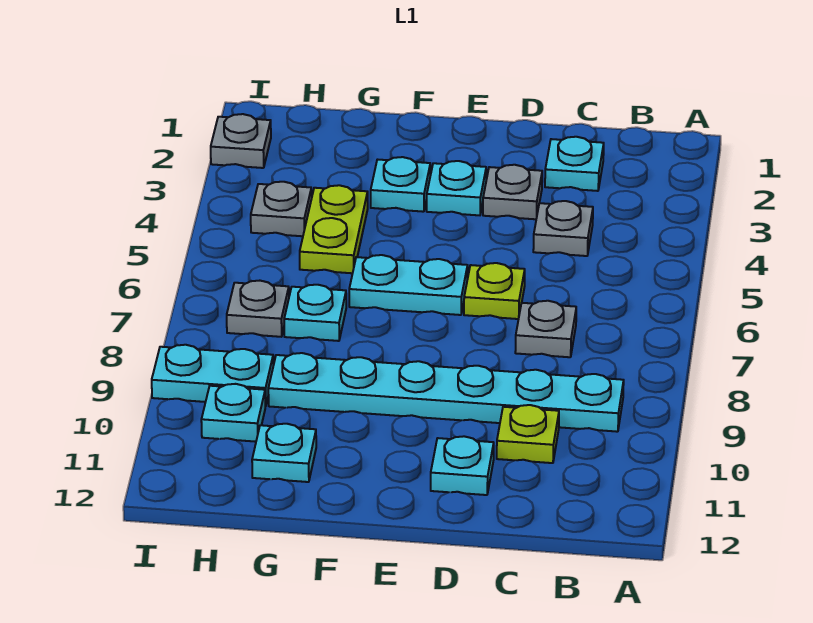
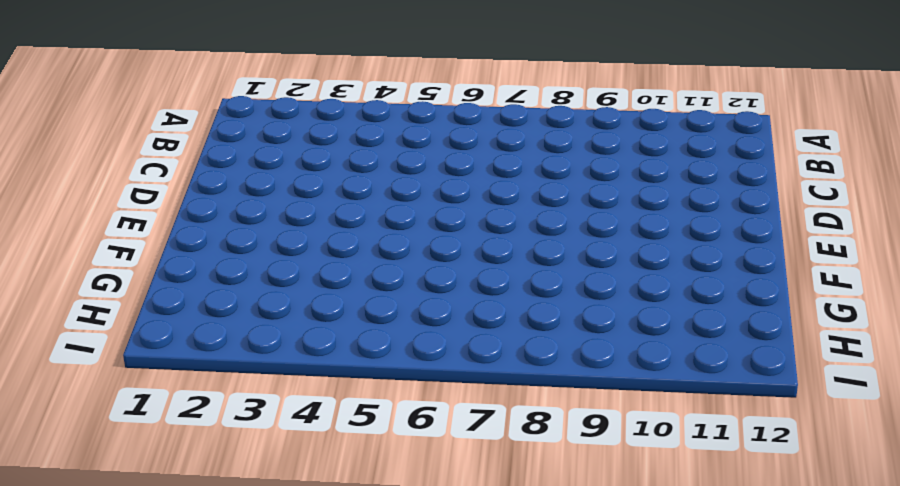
none -> cyan 1x6 plate [268,353,624,432]
none -> cyan 1x1 plate [545,137,604,191]
none -> grey 1x1 plate [533,201,593,256]

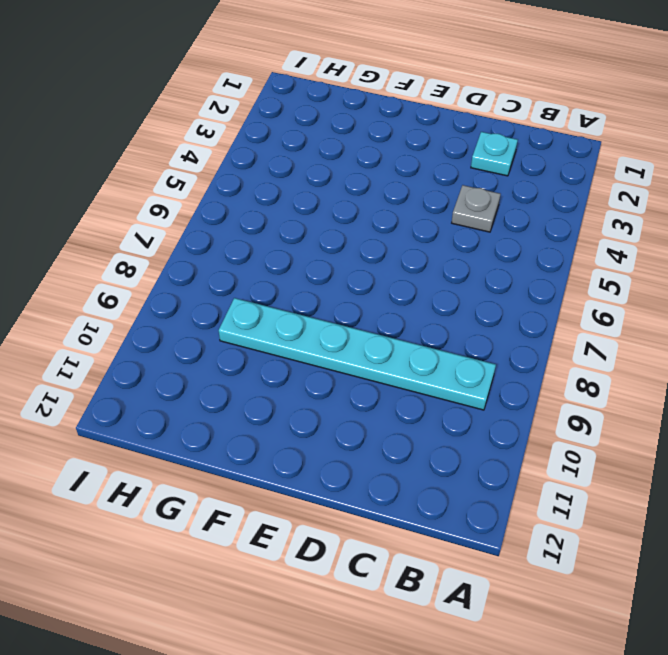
none -> grey 1x1 plate [515,301,576,357]
none -> lime 1x1 plate [497,405,559,463]
none -> grey 1x1 plate [483,165,542,219]

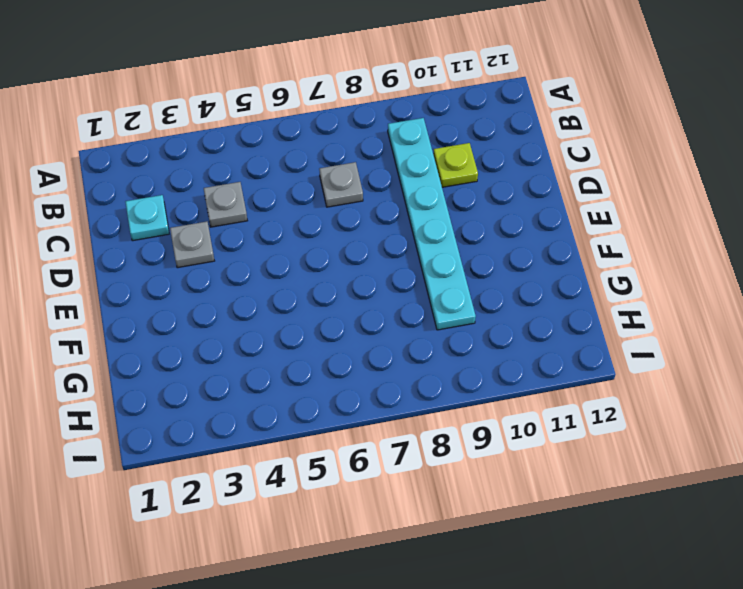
none -> lime 1x1 plate [464,263,525,319]
none -> cyan 1x1 plate [431,436,494,495]
none -> cyan 1x1 plate [427,161,486,215]

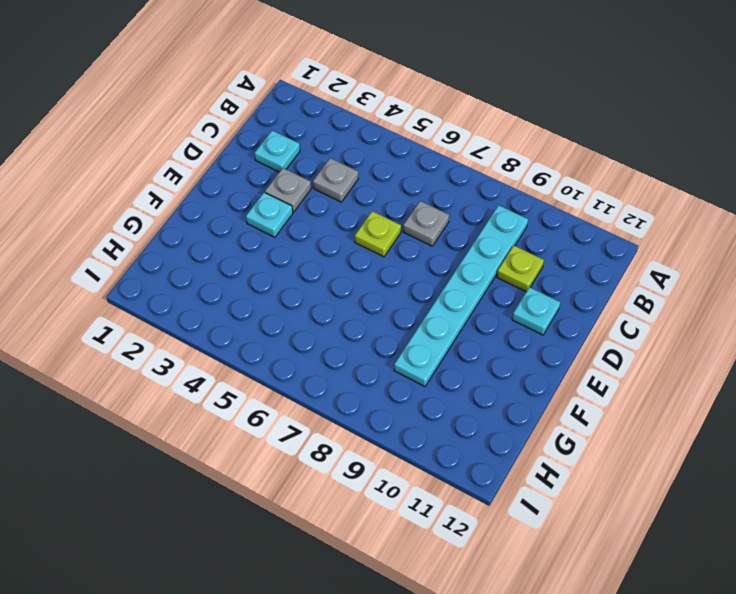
none -> cyan 1x2 plate [349,255,468,315]
none -> cyan 1x1 plate [371,157,430,212]
none -> lime 1x2 plate [300,185,368,273]

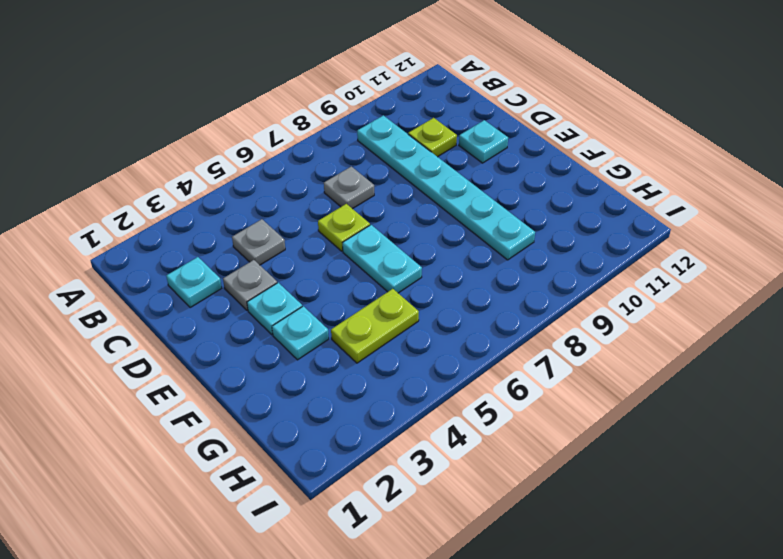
none -> cyan 1x1 plate [284,285,346,341]
none -> cyan 1x1 plate [252,424,316,482]
none -> grey 1x1 plate [251,182,312,236]

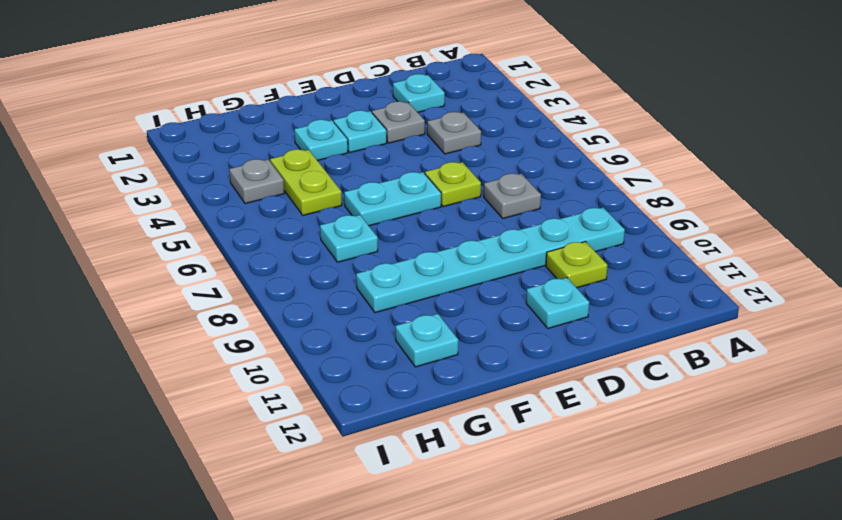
none -> grey 1x1 plate [227,281,289,337]
none -> cyan 1x2 plate [152,345,273,406]
none -> cyan 1x1 plate [201,384,265,442]

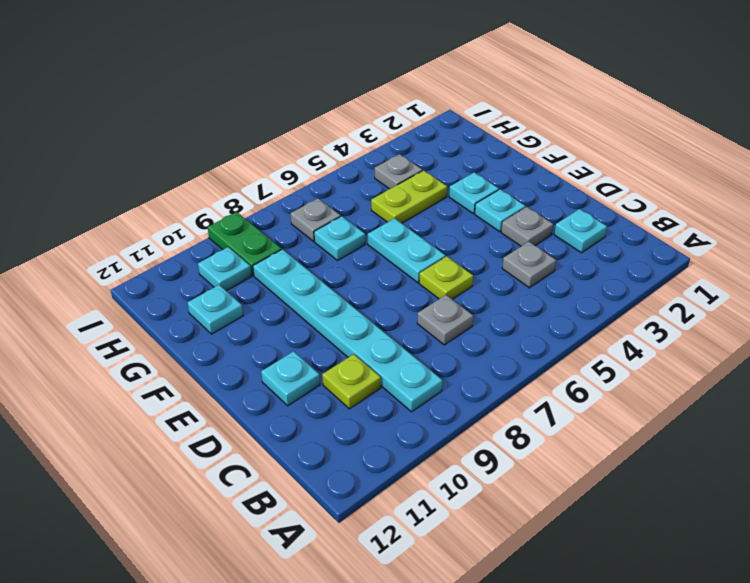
green 1x2 plate [208,212,282,276] -> cyan 1x2 plate [152,345,273,406]
none -> grey 1x1 plate [211,114,271,168]

